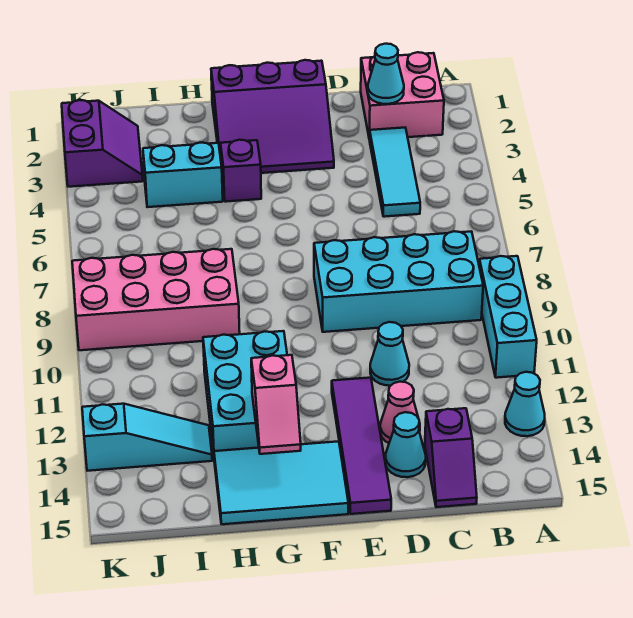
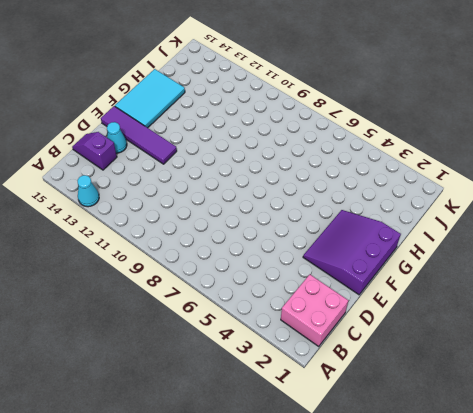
none -> cyan 1x3 brick [479,256,537,378]
none -> cyan 2x4 brick [314,231,483,332]
none -> cyan 1x3 tile [370,128,420,217]

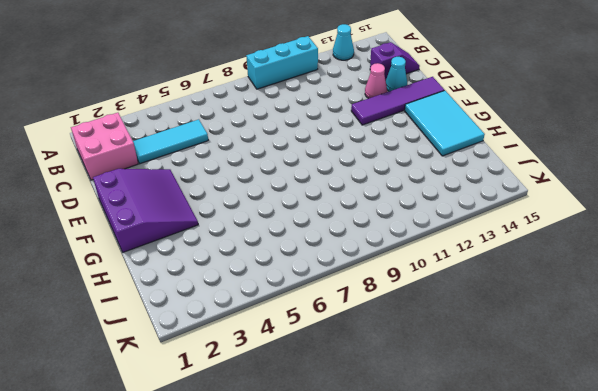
none -> cyan 2x4 brick [314,231,483,332]
none -> cyan 1x1 cone [370,322,409,386]
none -> purple 1x1 brick [221,140,261,202]

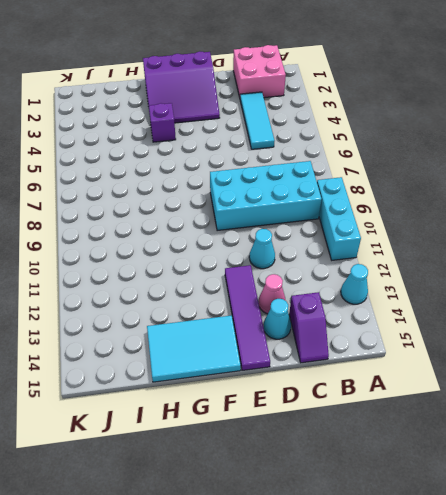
none -> cyan 2x3 brick [203,331,287,454]
none -> cyan 1x2 brick [143,143,223,207]
none -> pink 2x4 brick [72,249,240,350]

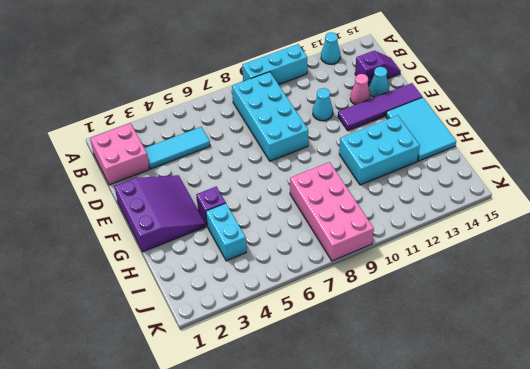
none -> cyan 1x3 slope [82,404,212,471]
none -> purple 2x2 slope [62,100,143,187]
none -> cyan 1x1 cone [368,44,404,104]

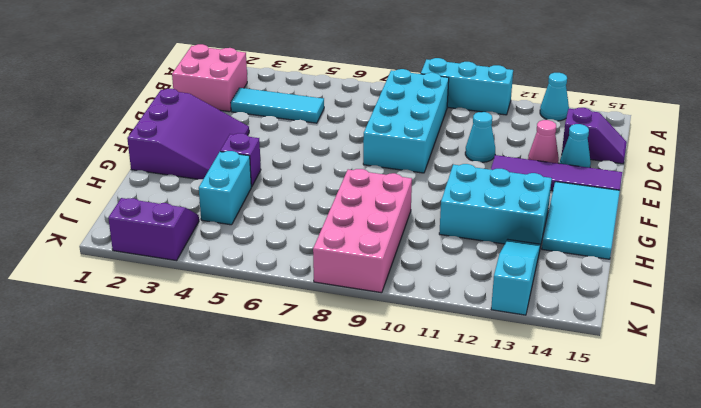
none -> cyan 1x1 cone [368,44,404,104]
none -> pink 1x2 slope [251,355,301,454]

